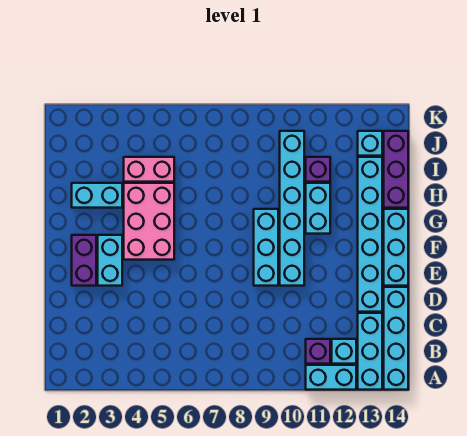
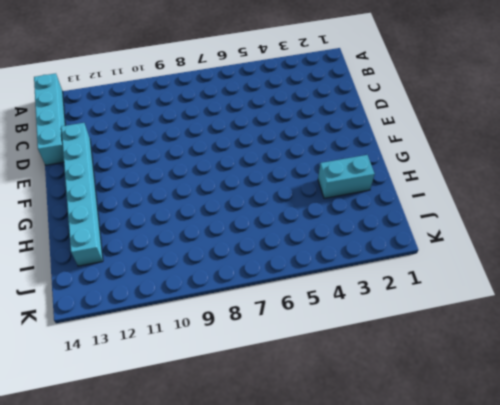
none -> cyan 1x2 brick [306,365,356,390]
none -> cyan 1x3 brick [358,313,382,390]
none -> purple 1x1 brick [306,339,330,364]

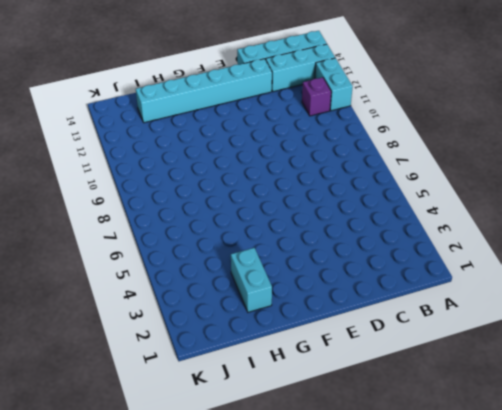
none -> cyan 1x1 brick [332,339,356,364]
none -> purple 1x2 brick [72,235,96,286]
none -> cyan 1x2 brick [98,235,122,286]

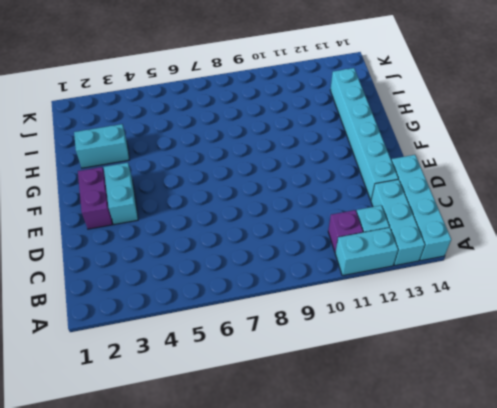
none -> cyan 1x3 brick [254,209,278,286]
none -> cyan 1x6 brick [280,131,304,286]
none -> cyan 1x3 brick [384,209,408,286]

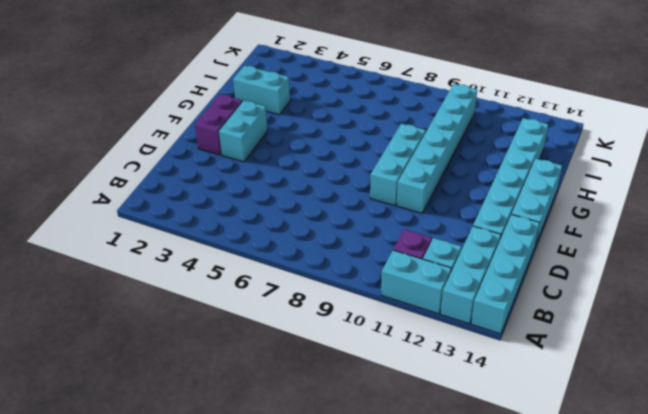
none -> pink 2x3 brick [124,183,174,260]
none -> cyan 1x2 brick [306,183,330,234]
none -> purple 1x3 brick [384,131,408,208]

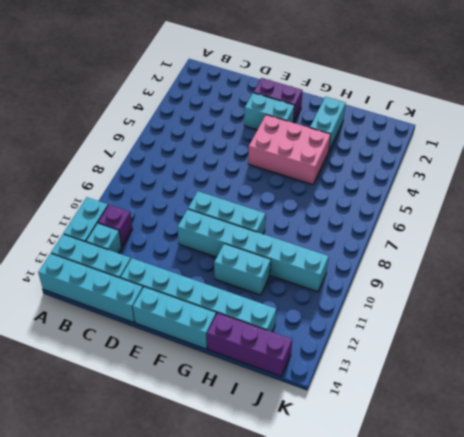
none -> pink 1x2 brick [124,157,174,182]
none -> purple 1x1 brick [306,157,330,182]
none -> cyan 1x1 brick [358,131,382,156]

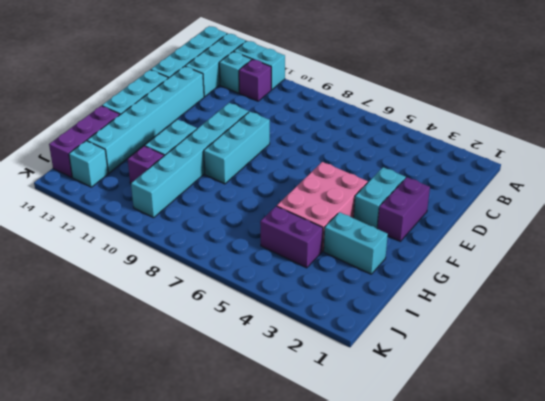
purple 1x2 brick [260,206,323,268] -> pink 1x2 brick [124,157,174,182]

